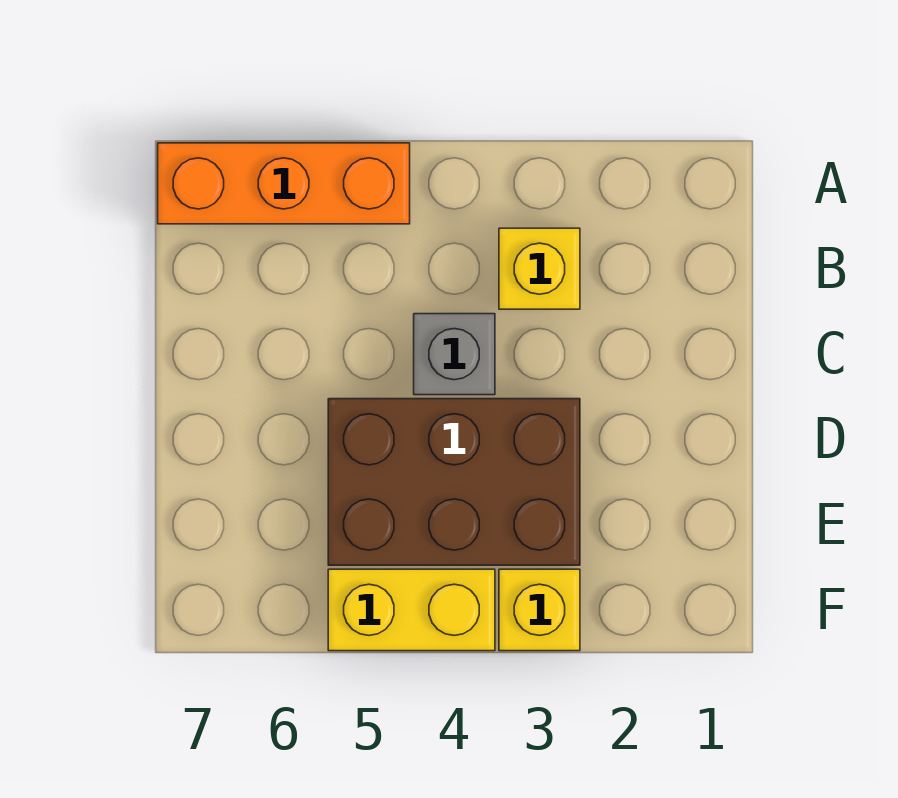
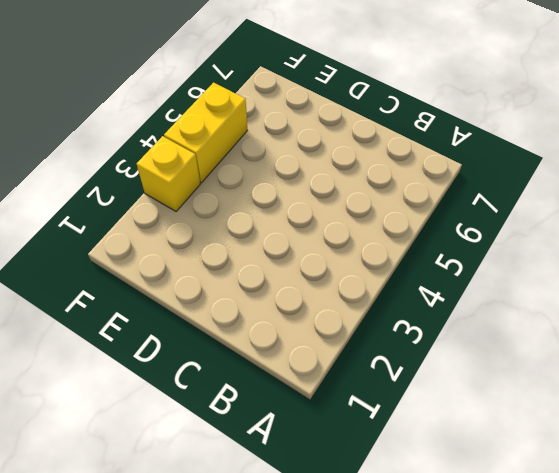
none -> orange 1x3 brick [158,143,410,224]
none -> yellow 1x1 brick [499,228,580,309]

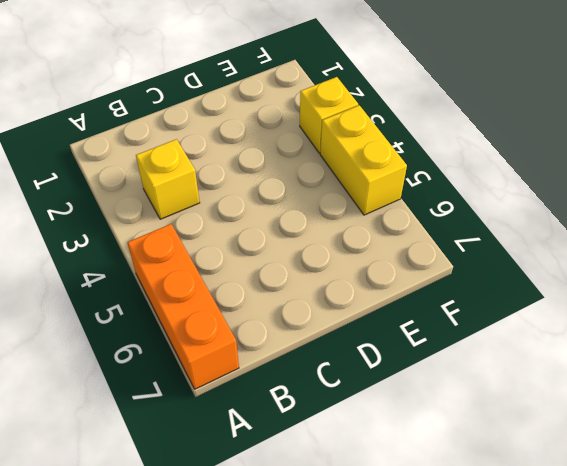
none -> grey 1x1 brick [414,314,495,395]
none -> brown 2x3 brick [328,399,580,565]

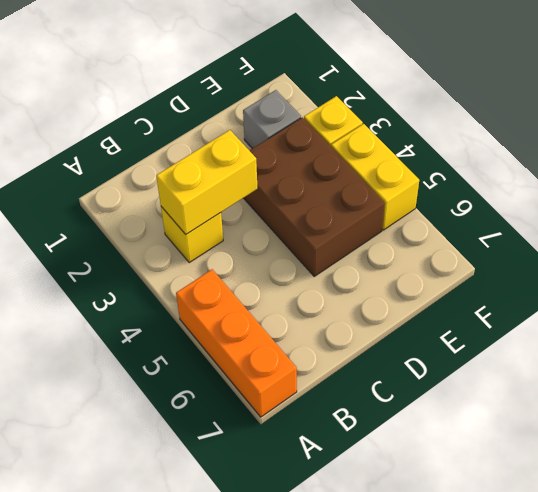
yellow 1x2 brick [156,130,257,234] -> none
grey 1x1 brick [243,90,301,149] -> grey 1x1 brick moved to [414,314,495,395]

